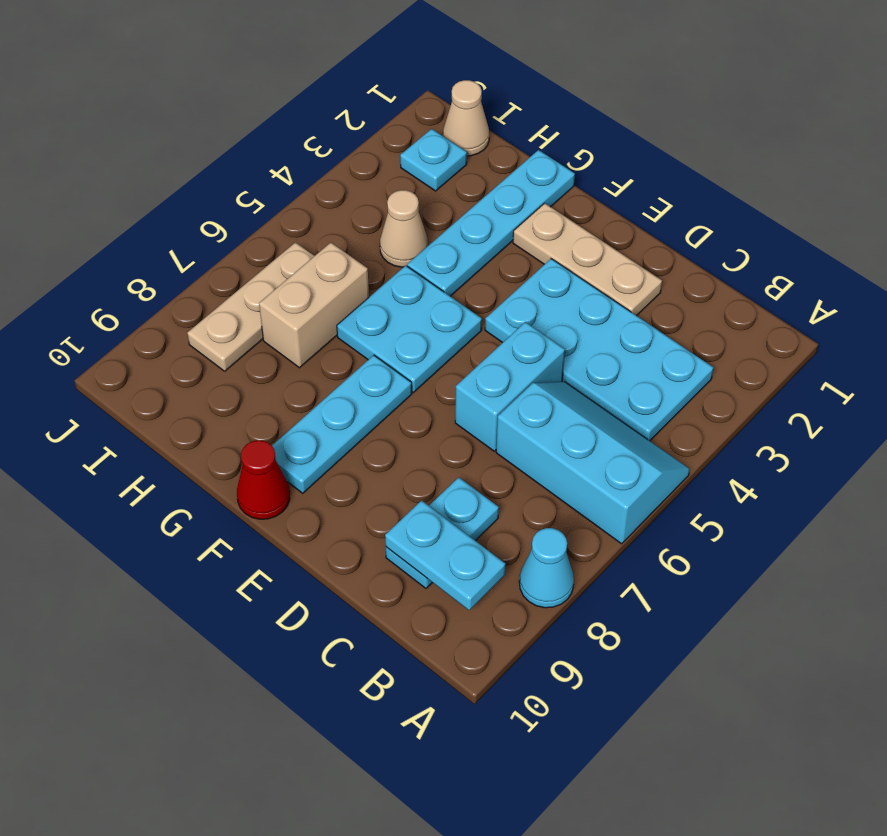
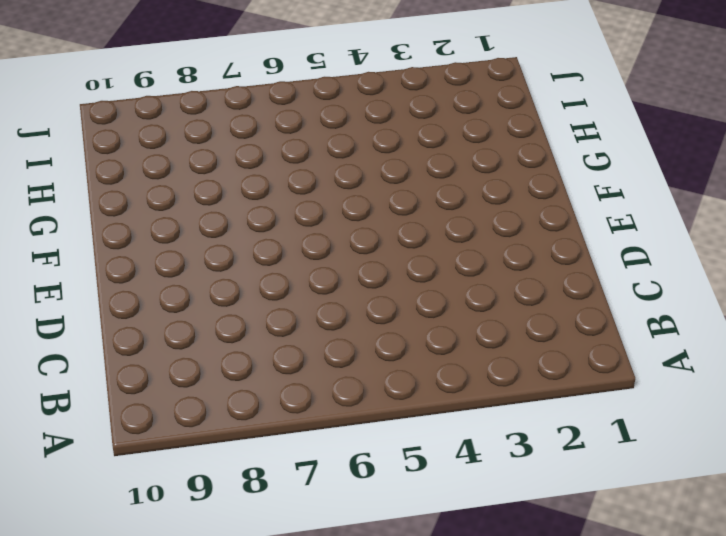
none -> cyan 2x3 slope [496,381,690,544]
none -> cyan 1x1 cone [519,528,574,608]
none -> cyan 2x4 plate [485,259,713,441]

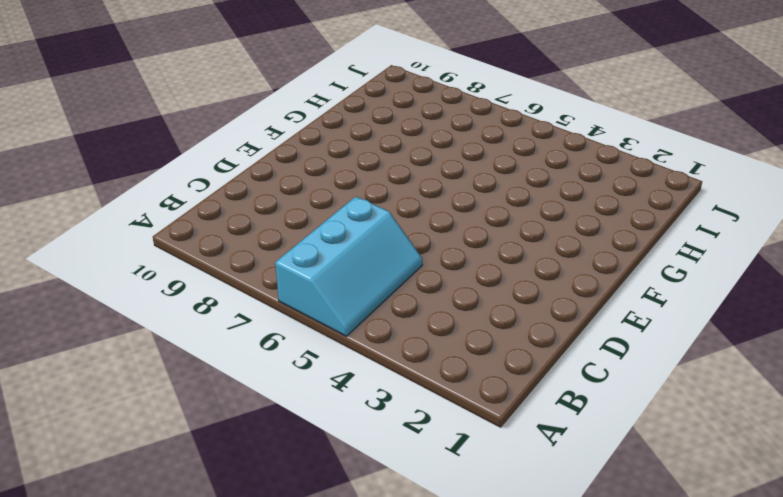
none -> cyan 1x1 cone [519,528,574,608]
none -> cyan 2x4 plate [485,259,713,441]
none -> cyan 1x2 plate [386,477,499,588]

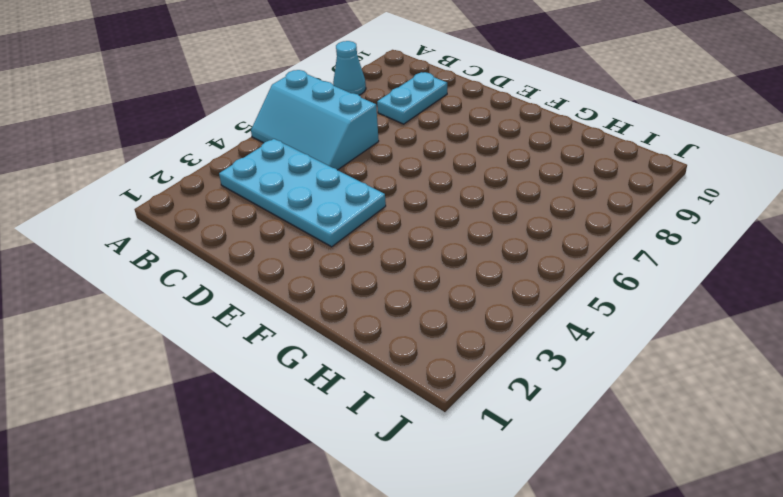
none -> tan 1x3 plate [513,203,662,316]
none -> cyan 1x2 brick [455,322,565,451]
none -> cyan 2x2 plate [337,265,482,392]

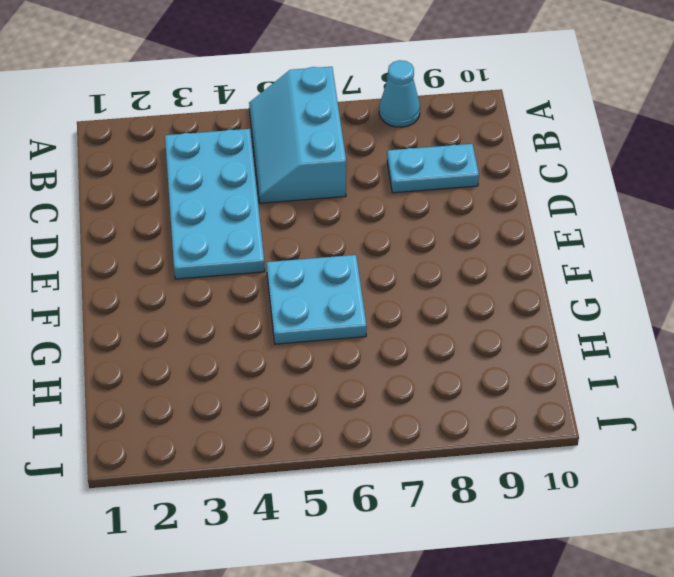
none -> tan 1x3 plate [513,203,662,316]
none -> cyan 1x2 brick [455,322,565,451]
none -> cyan 1x3 plate [272,355,412,493]

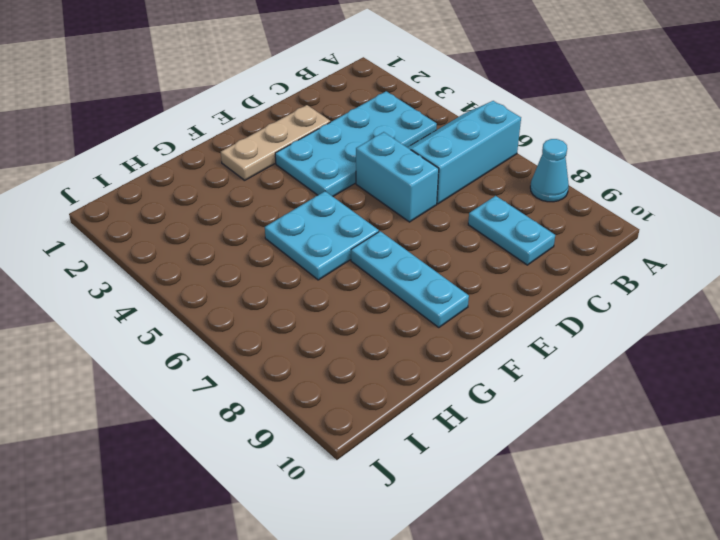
none -> red 1x1 cone [237,440,290,519]
none -> cyan 1x4 plate [407,150,575,296]
none -> tan 1x1 cone [380,190,428,267]

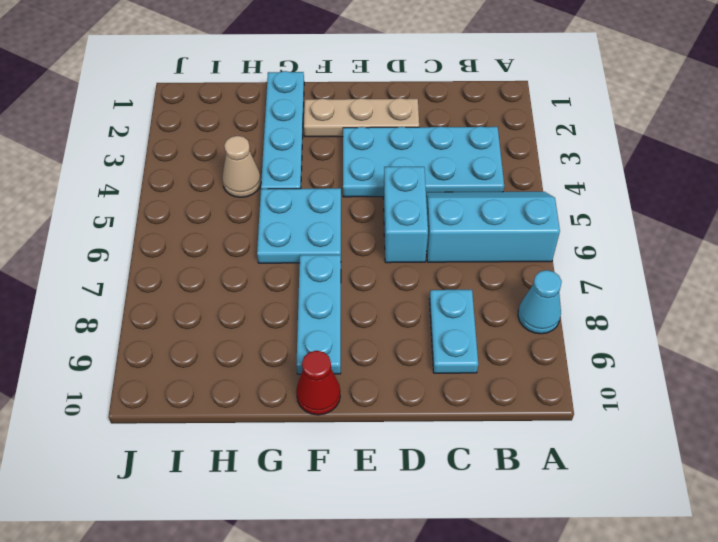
none -> tan 1x2 brick [259,243,369,368]
none -> tan 1x1 cone [443,80,489,156]
none -> cyan 1x1 plate [400,129,467,191]

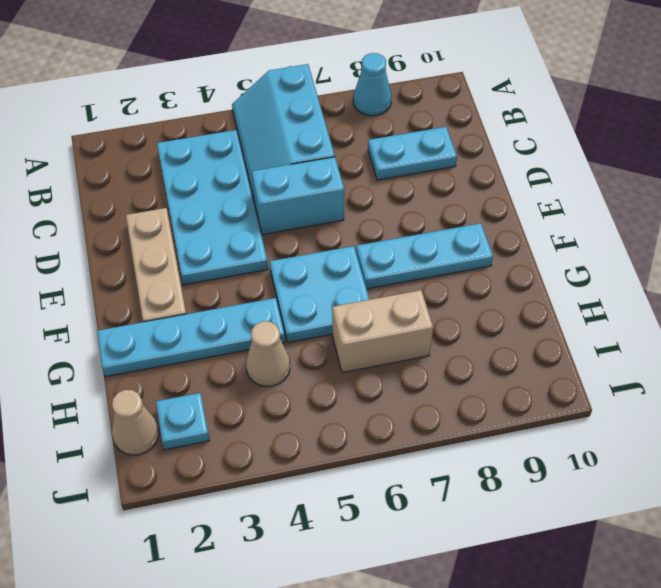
none -> red 1x1 cone [237,440,290,519]
none -> tan 1x3 plate [187,243,314,371]
none -> cyan 1x2 plate [385,501,506,610]

